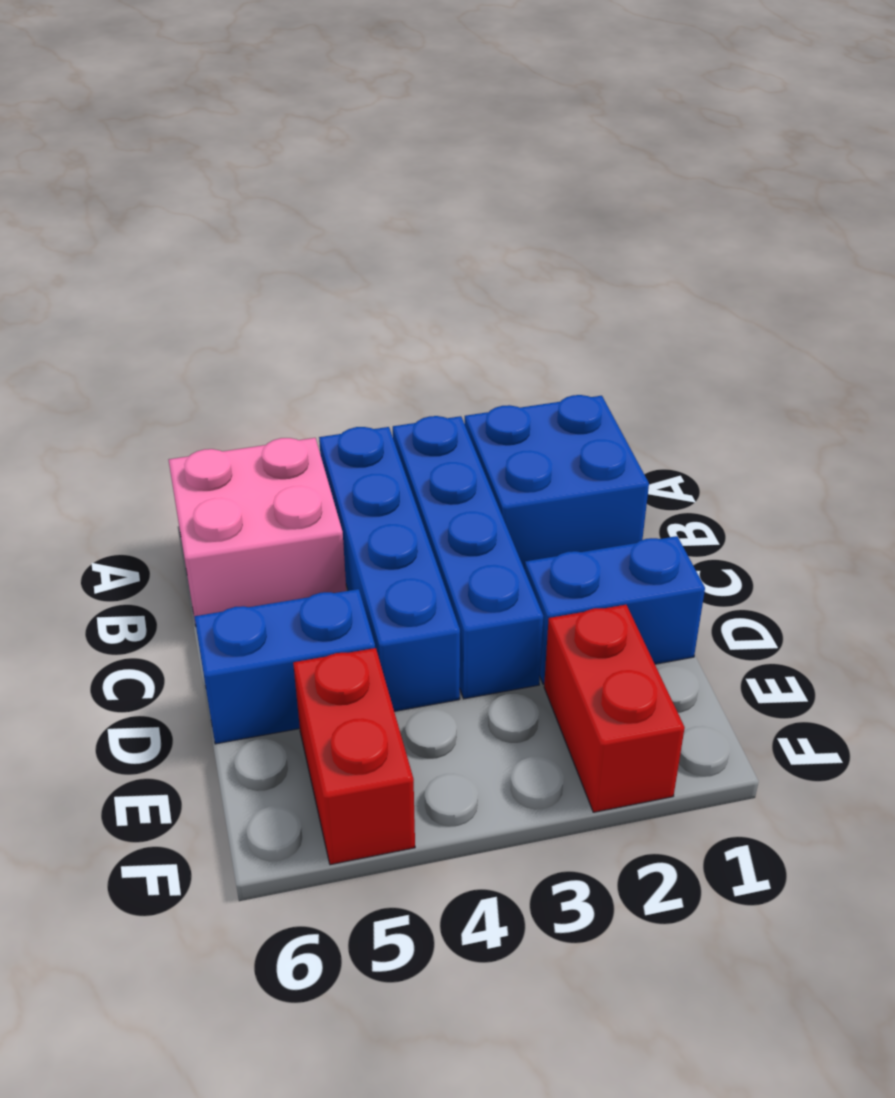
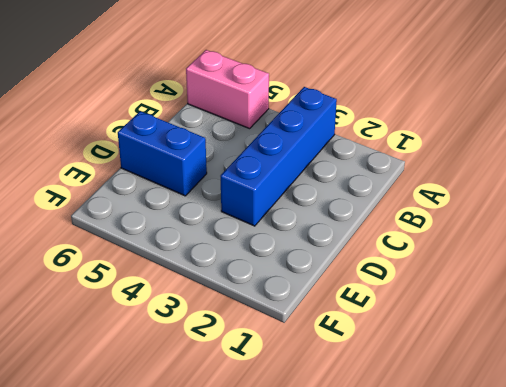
pink 1x2 brick [186,50,269,129] -> pink 2x2 brick [169,438,346,625]
none -> blue 2x2 brick [465,395,649,569]
none -> blue 1x4 brick [319,427,460,711]

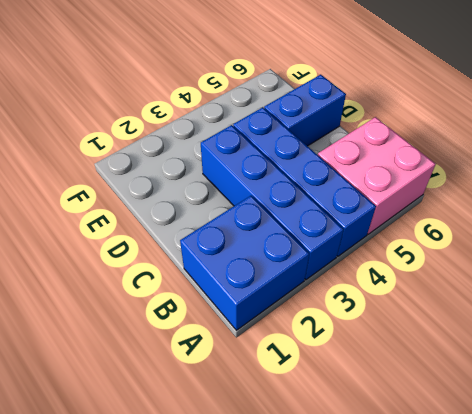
none -> blue 1x2 brick [525,536,705,684]
none -> red 1x2 brick [544,605,685,812]

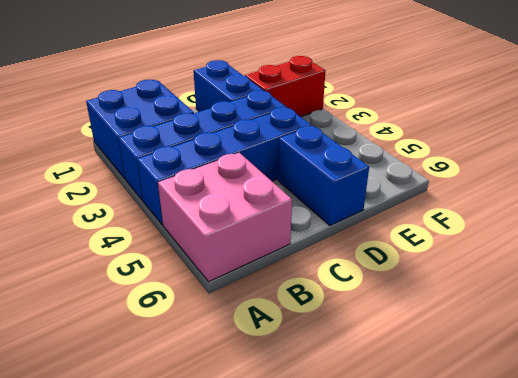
none -> red 1x2 brick [293,648,415,865]

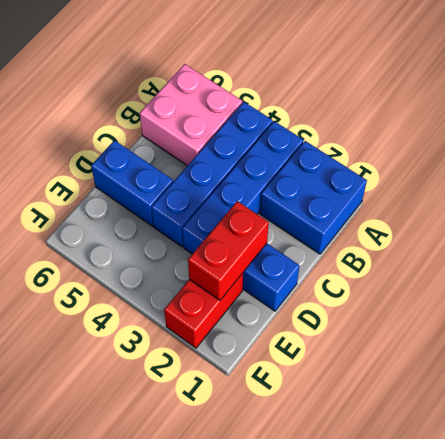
red 1x2 brick [188,201,269,300] -> red 1x2 brick moved to [293,648,415,865]

